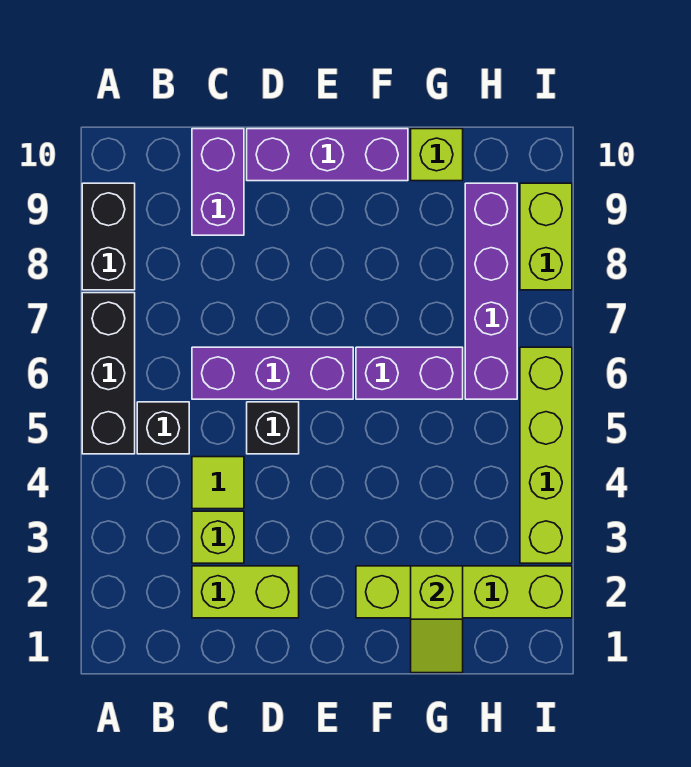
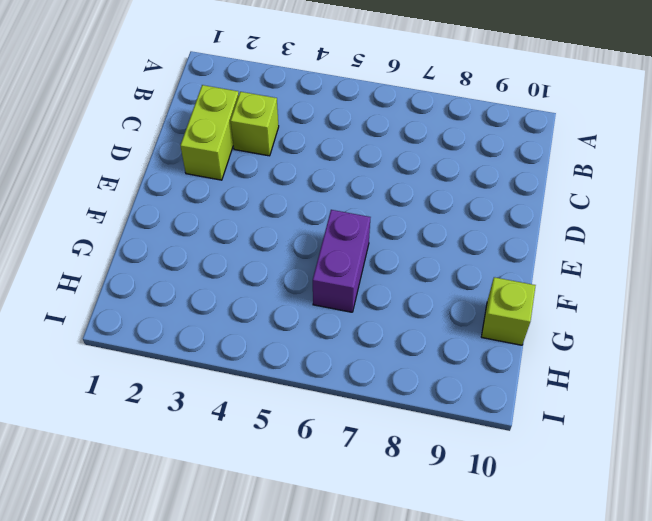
none -> black 1x3 brick [82,293,135,454]
none -> black 1x2 brick [82,183,135,290]
none -> black 1x1 brick [137,402,189,454]

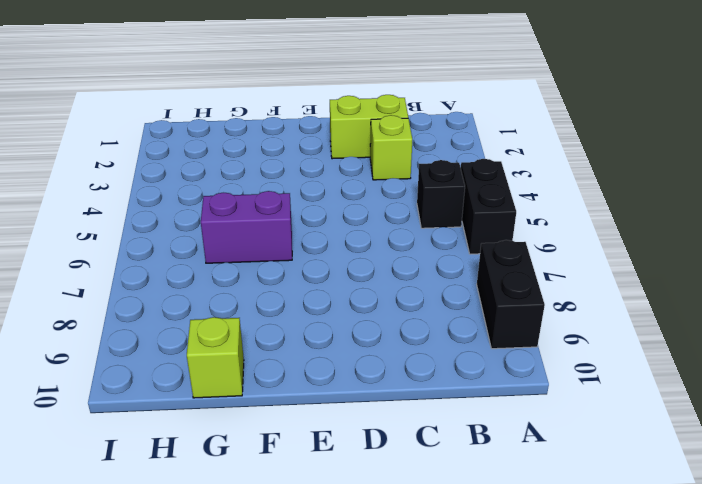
black 1x2 brick [461,159,516,254] -> black 1x3 brick [82,293,135,454]
none -> lime 1x1 tile [192,457,244,509]
none -> purple 1x3 brick [192,347,353,399]
none -> purple 1x2 brick [192,129,244,235]

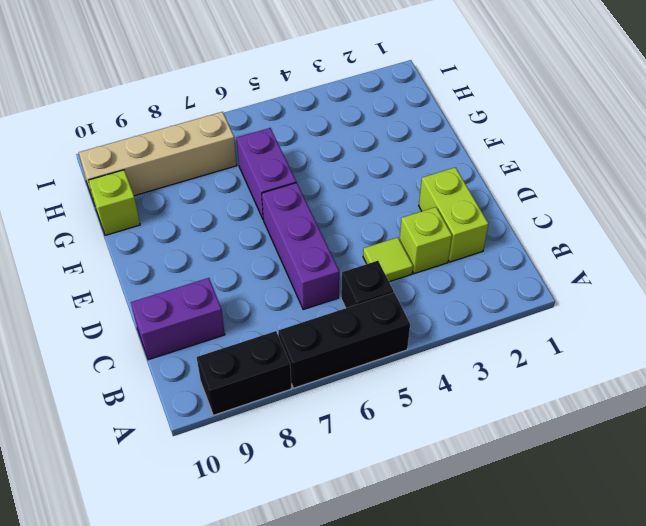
tan 1x4 brick [79,112,237,202] -> purple 1x4 brick [465,183,517,399]
none -> black 1x1 brick [247,402,299,454]
none -> purple 1x3 brick [247,129,408,181]
none -> lime 1x4 brick [356,566,572,618]

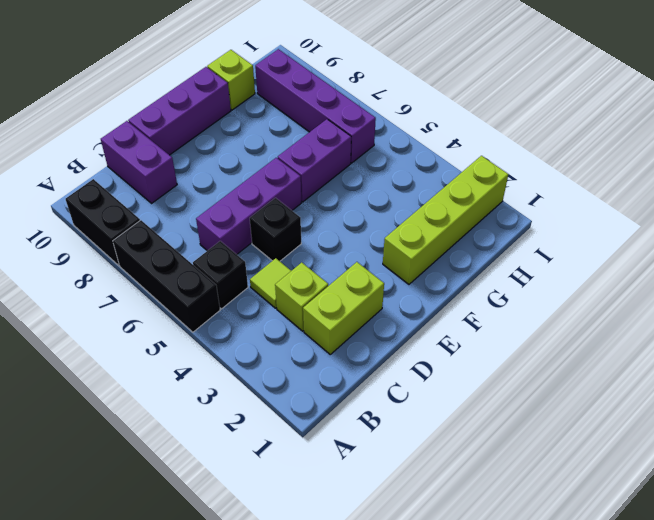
none -> lime 1x4 brick [520,347,572,563]
none -> lime 1x2 brick [520,183,572,290]
none -> lime 1x2 slope [411,566,463,673]

